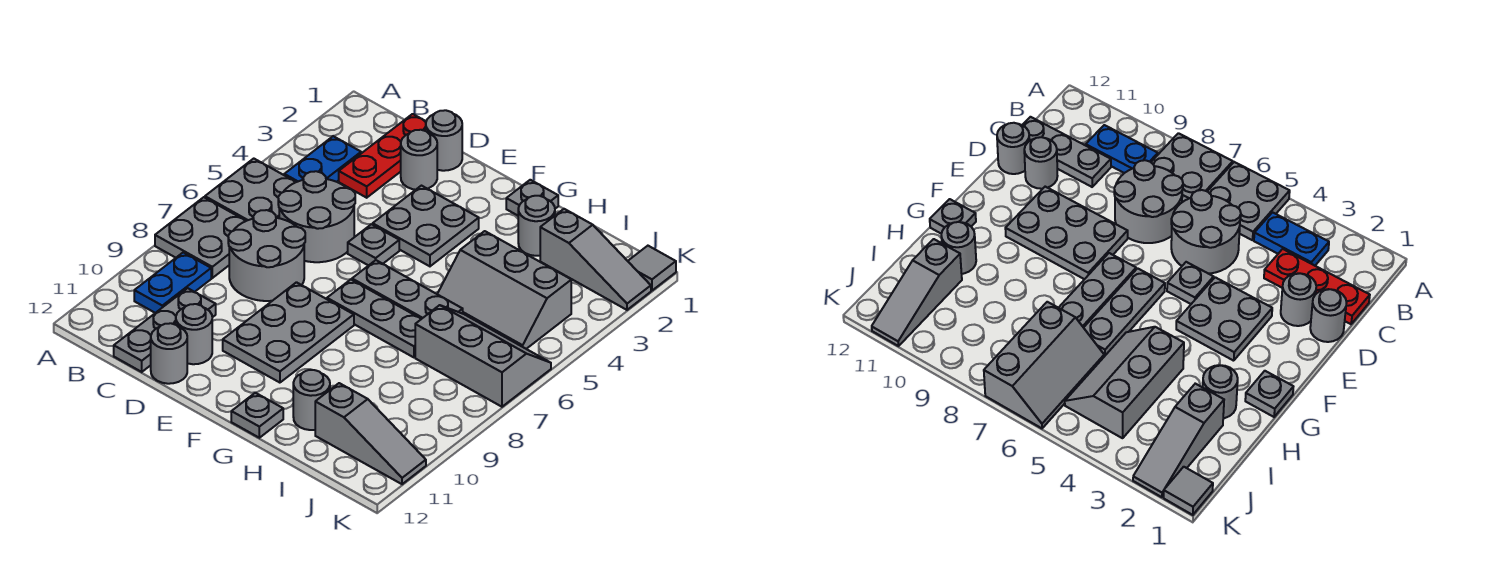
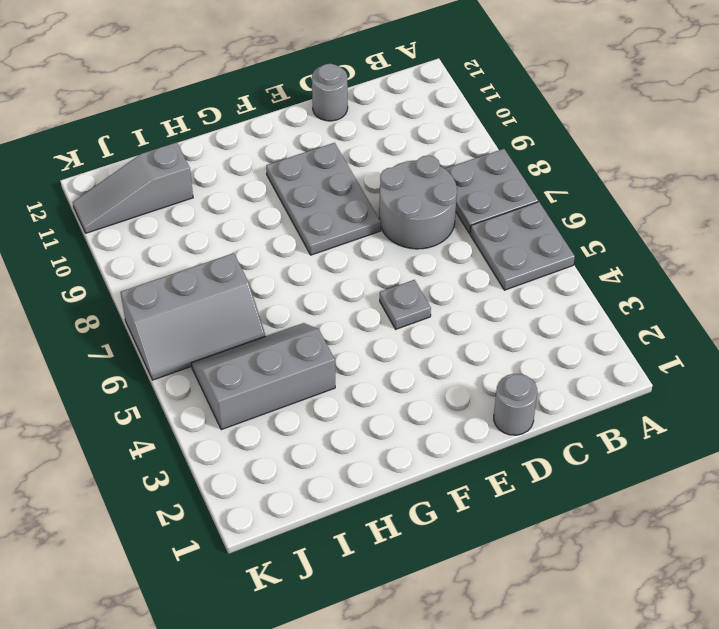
none -> blue 1x2 plate [284,136,361,182]
none -> blue 1x2 plate [134,252,211,313]
none -> red 1x3 plate [339,114,426,198]

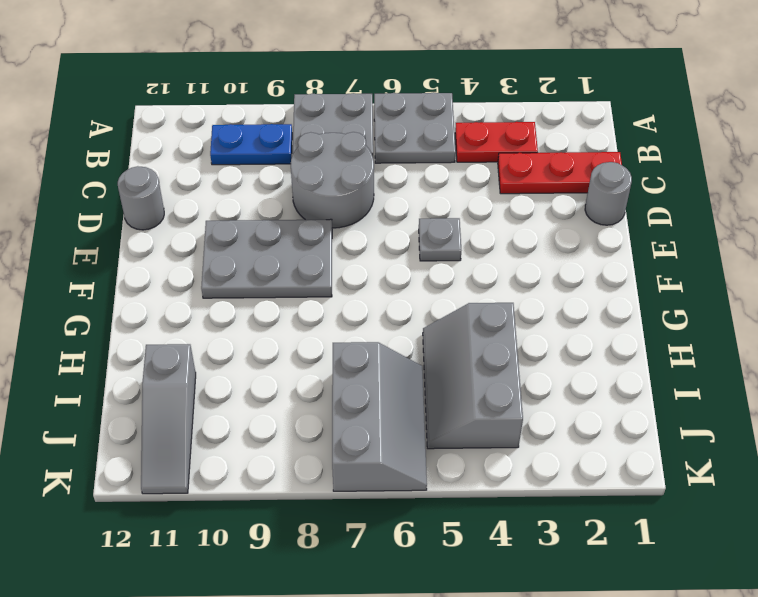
red 1x2 plate [455,122,538,162] -> blue 1x2 plate [284,136,361,182]
none -> grey 2x2 round brick [278,171,355,262]
none -> grey 1x3 plate [114,288,216,372]
none -> grey 1x1 round brick [401,130,437,190]

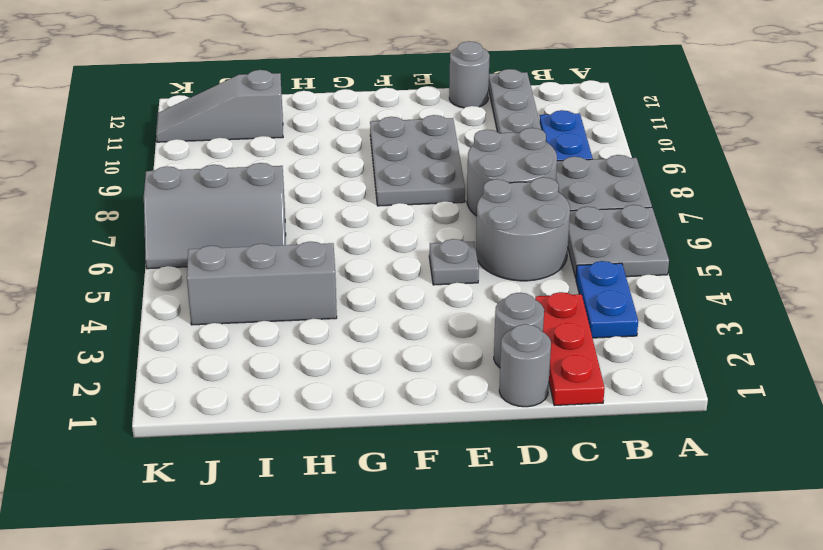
none -> grey 1x1 round brick [176,304,212,364]
none -> grey 2x2 plate [373,186,479,266]
none -> grey 1x3 plate [352,260,463,319]

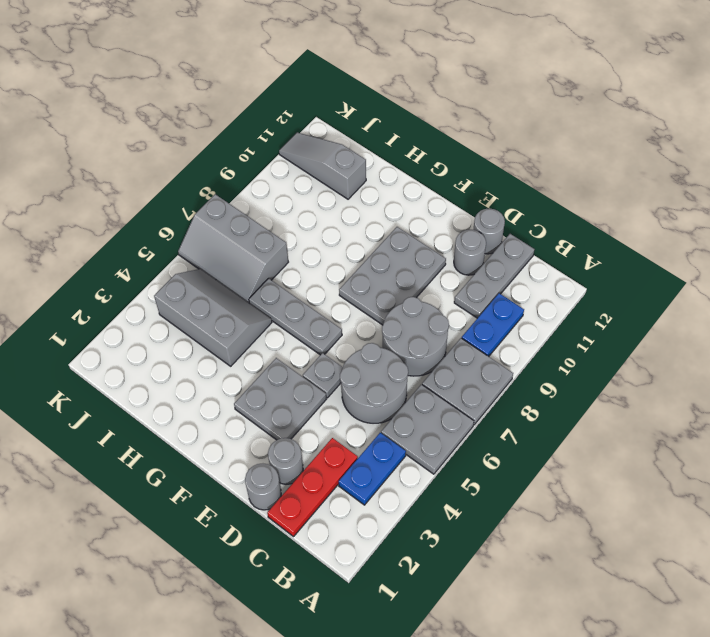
none -> grey 1x3 plate [327,280,421,357]
none -> grey 1x1 plate [506,180,558,216]
none -> grey 1x1 plate [231,393,283,438]

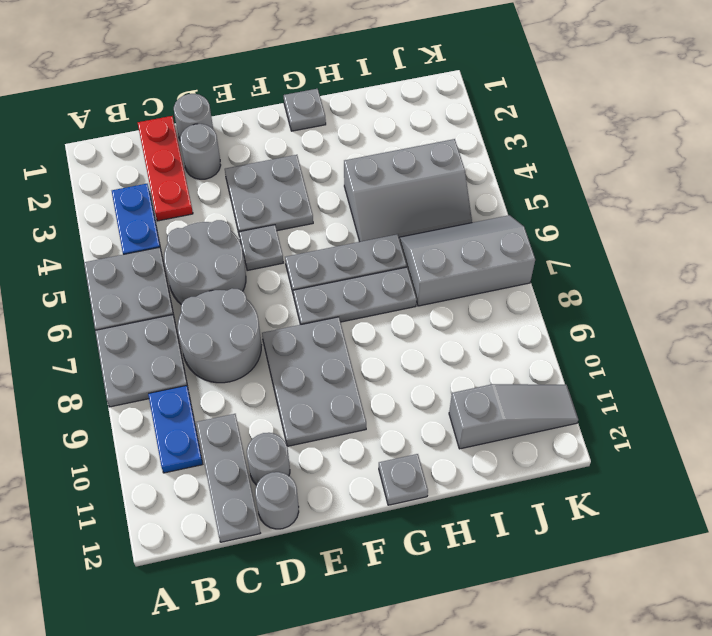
none -> grey 1x1 round brick [518,196,555,256]
none -> grey 1x1 round brick [293,370,330,430]
none -> grey 1x3 slope [540,209,651,310]

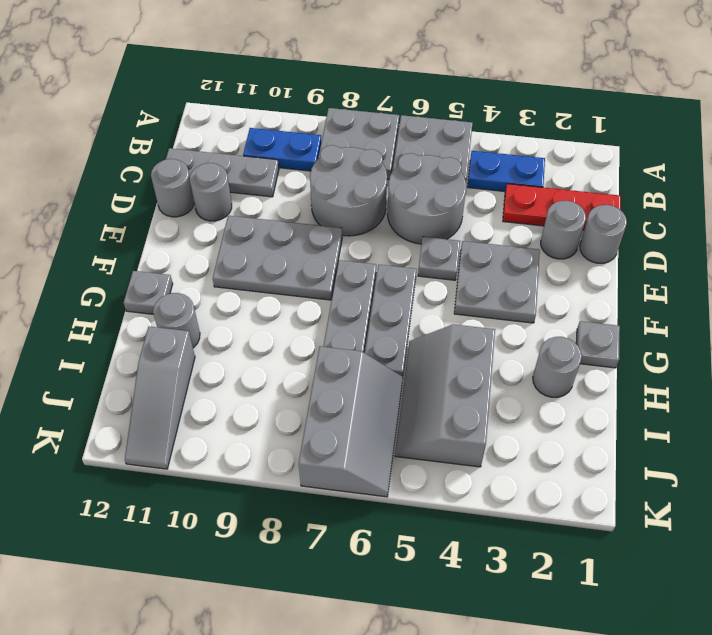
none -> grey 1x3 slope [540,209,651,310]
none -> grey 1x1 tile [628,246,676,290]

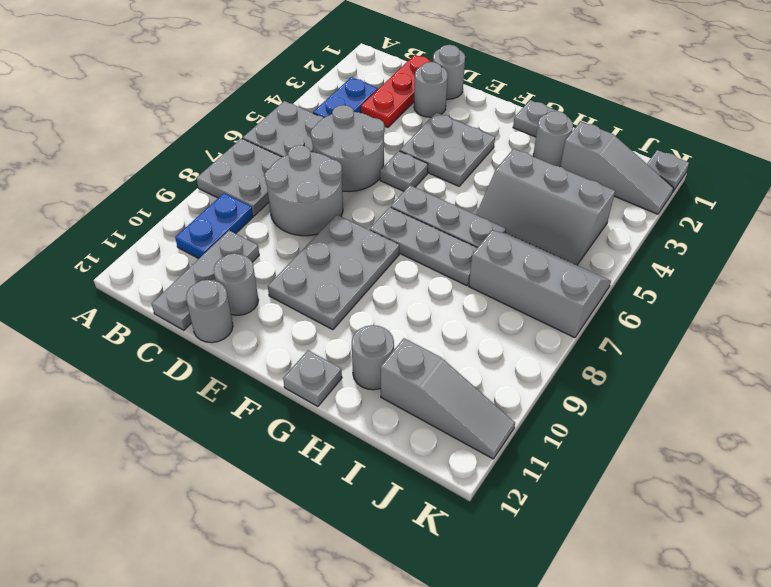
grey 1x1 plate [647,150,689,193] -> grey 1x1 tile [628,246,676,290]

